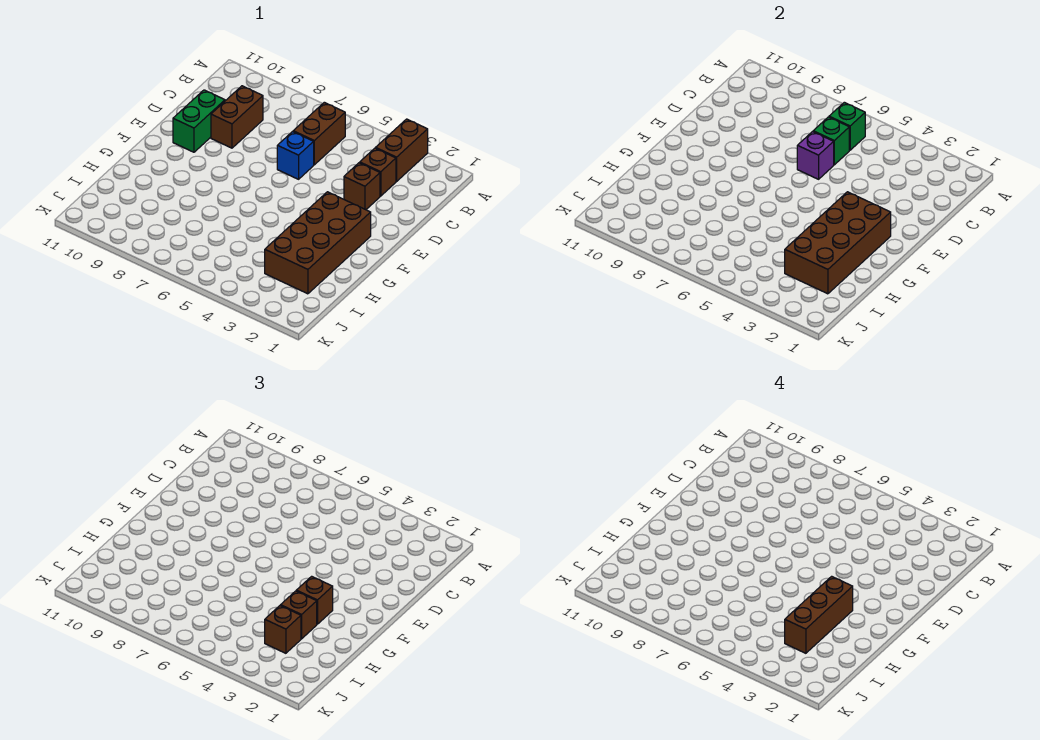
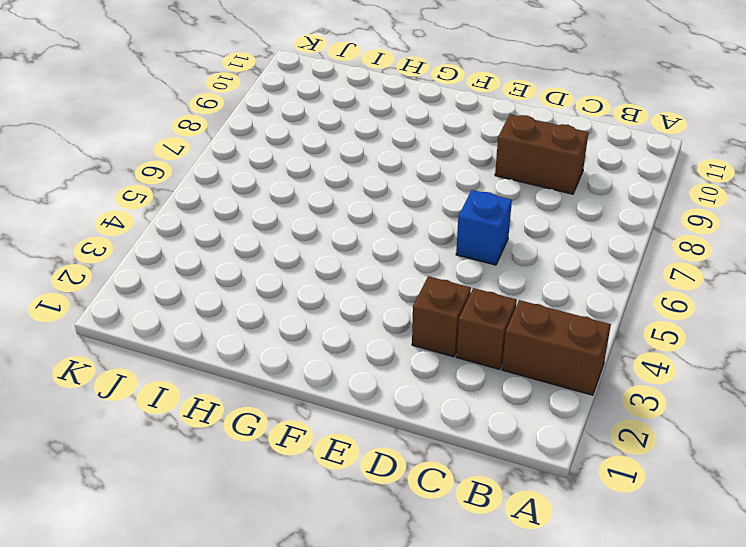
none -> brown 1x2 brick [293,102,345,165]
none -> green 1x2 brick [173,90,225,152]
none -> brown 2x4 brick [265,192,371,294]

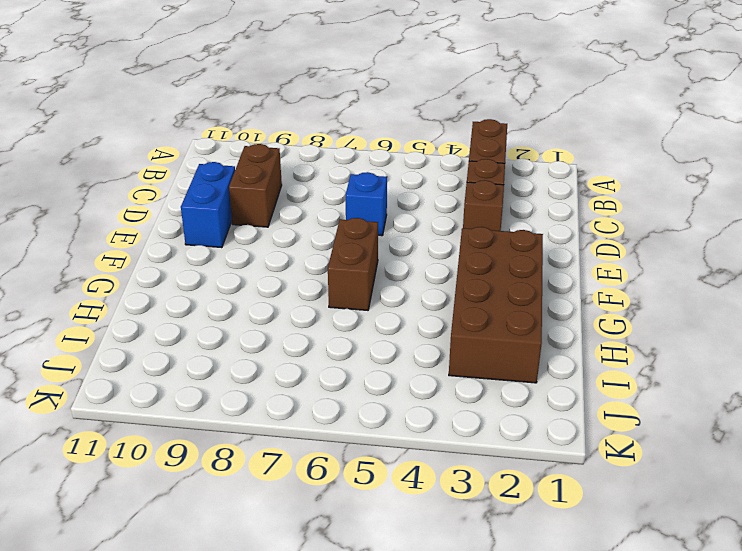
blue 1x2 brick [181,162,235,248] -> green 1x2 brick [173,90,225,152]
brown 1x2 brick [328,218,378,310] -> brown 1x2 brick moved to [293,102,345,165]
none -> green 1x1 brick [829,102,865,150]
none -> green 1x1 brick [813,117,849,165]
none -> purple 1x1 brick [797,132,834,179]

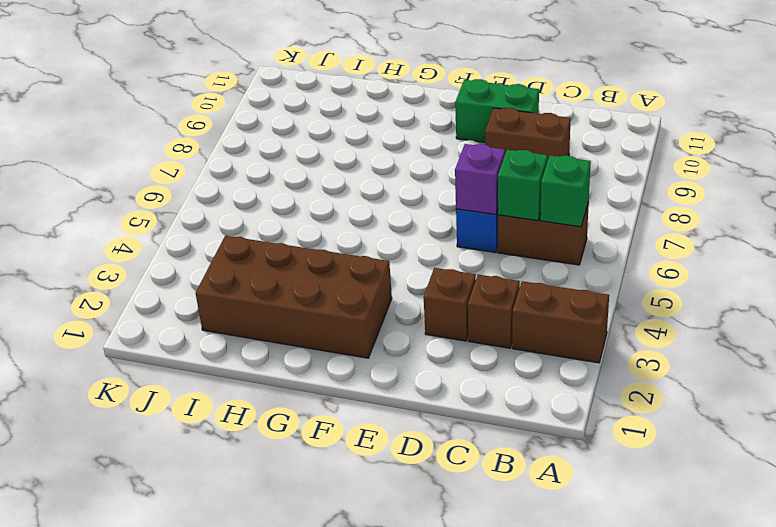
none -> brown 2x4 brick [785,192,891,294]
none -> brown 1x1 brick [296,576,333,624]
none -> brown 1x1 brick [281,591,317,639]

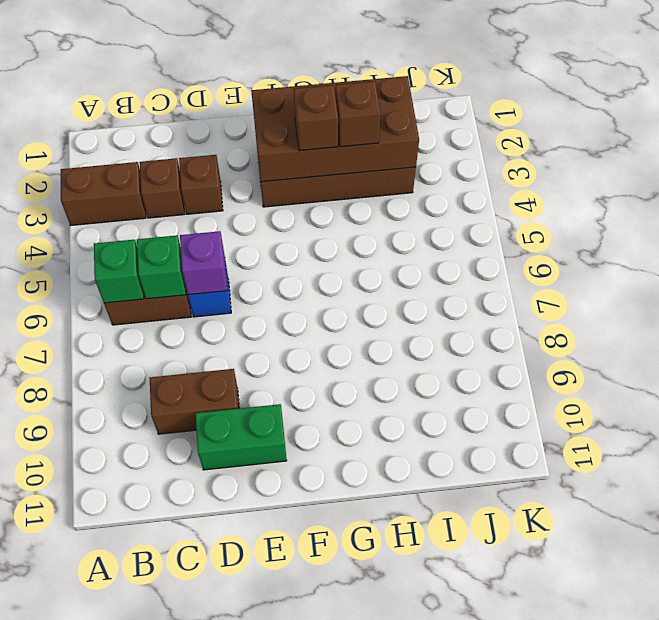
none -> brown 1x1 brick [265,606,301,653]
none -> brown 1x3 brick [785,576,853,653]

